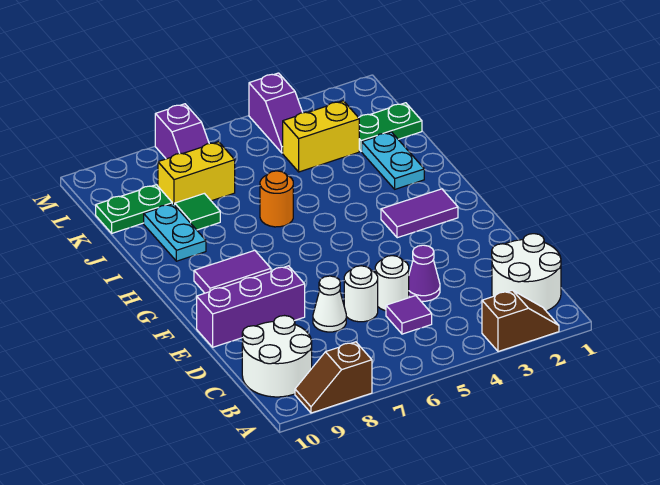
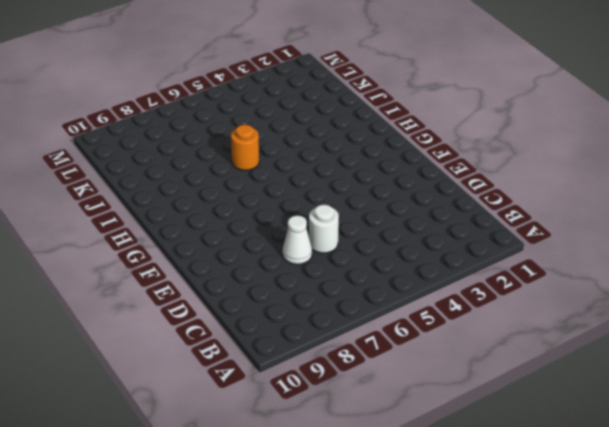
none -> brown 1x2 slope [482,290,559,352]
none -> brown 1x2 slope [295,342,372,413]
none -> white 2x2 round brick [492,234,561,311]

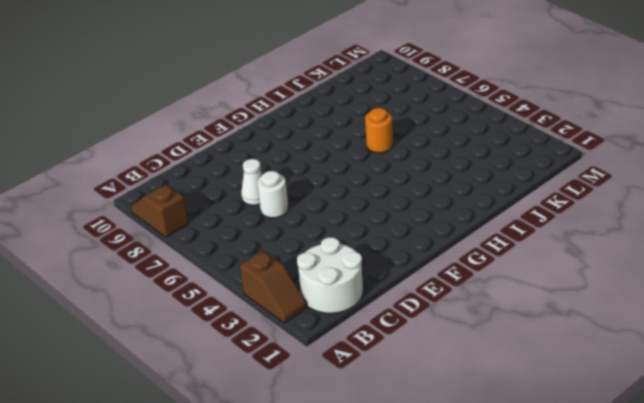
none -> white 2x2 round brick [242,316,312,397]
none -> purple 1x1 tile [386,296,432,334]
none -> purple 1x1 cone [409,245,440,301]

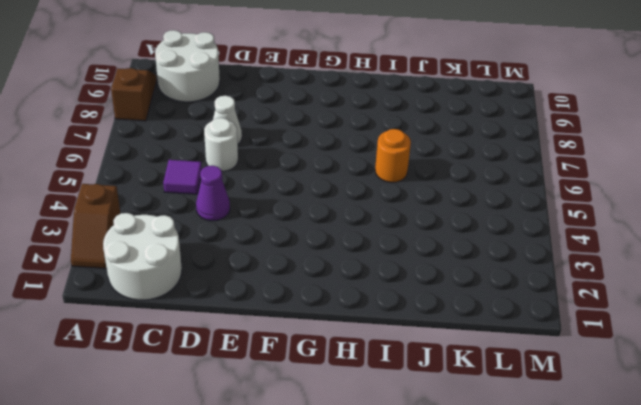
none -> white 1x1 round brick [375,256,409,311]
none -> purple 1x3 brick [197,266,305,347]
none -> purple 1x2 tile [381,189,458,238]

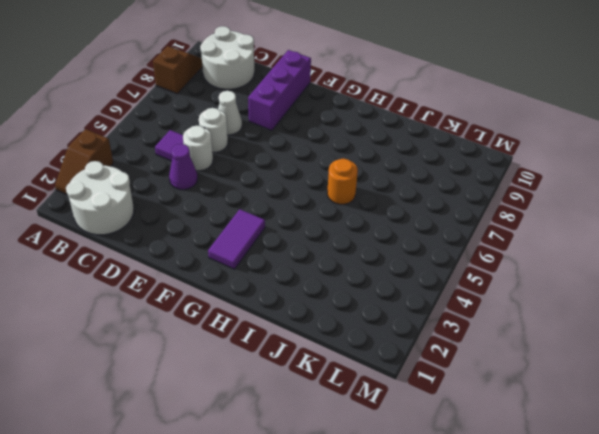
none -> purple 1x2 tile [194,250,271,293]
none -> cyan 1x2 plate [362,132,424,189]
none -> cyan 1x2 plate [144,204,206,261]

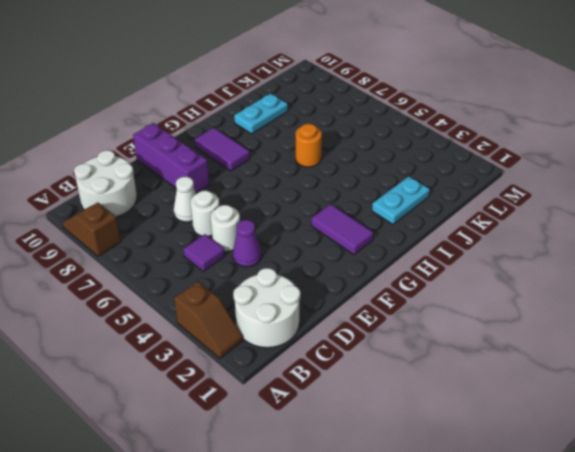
none -> green 1x1 tile [175,193,220,230]
none -> green 1x2 plate [359,103,422,151]
none -> yellow 1x2 brick [283,101,359,172]

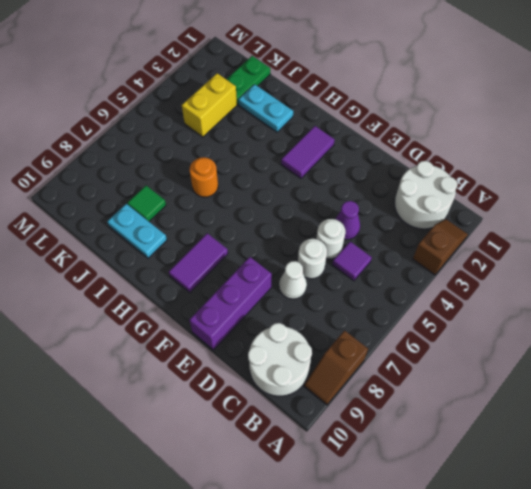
none -> yellow 1x2 brick [158,142,235,205]
none -> green 1x2 plate [96,185,172,233]
none -> purple 1x2 slope [249,73,303,153]

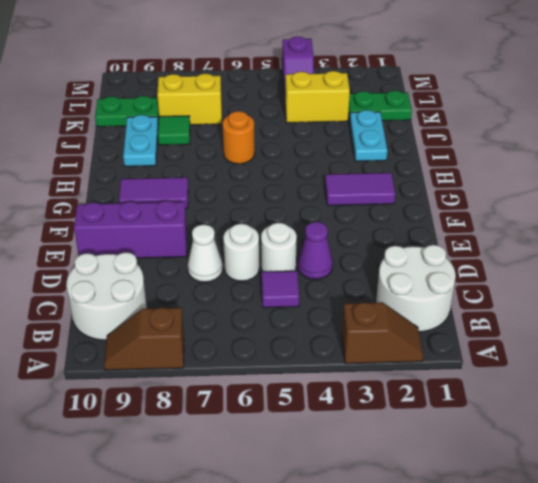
none -> purple 1x2 slope [155,104,209,159]

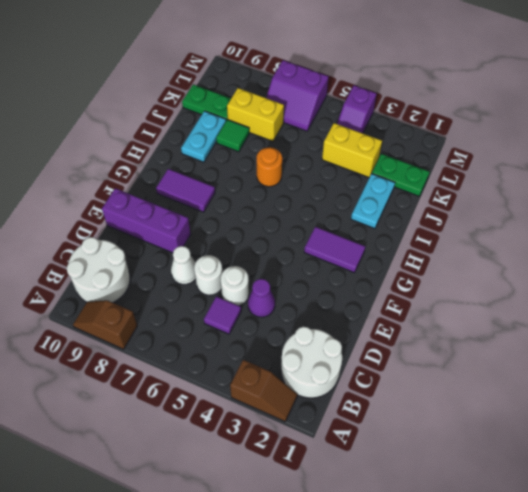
purple 2x2 slope [266,60,329,131] -> purple 1x2 slope [155,104,209,159]

